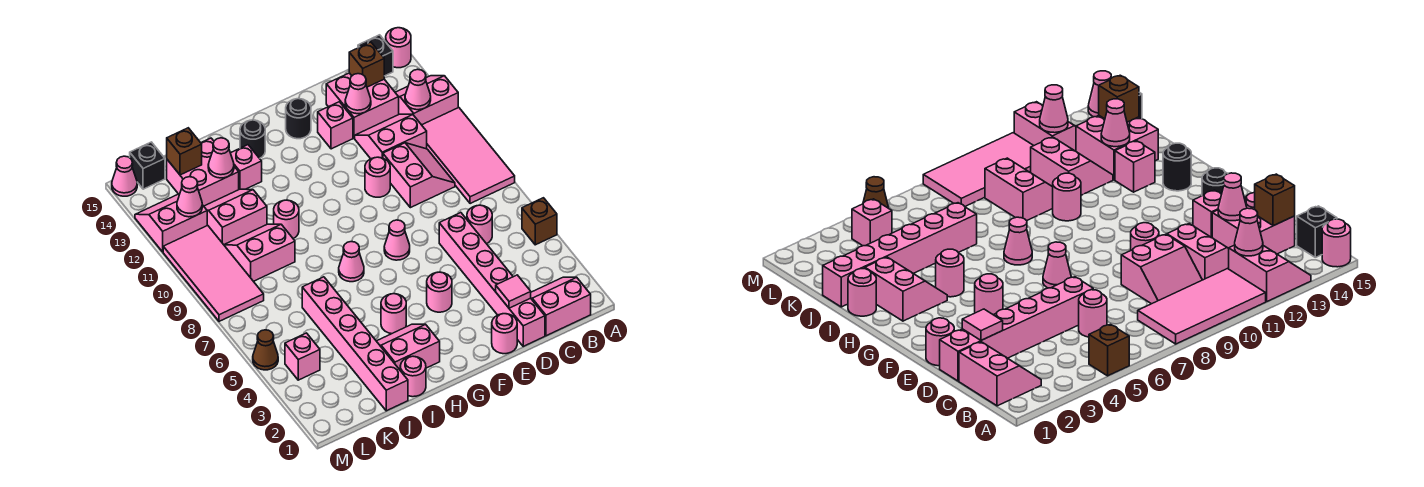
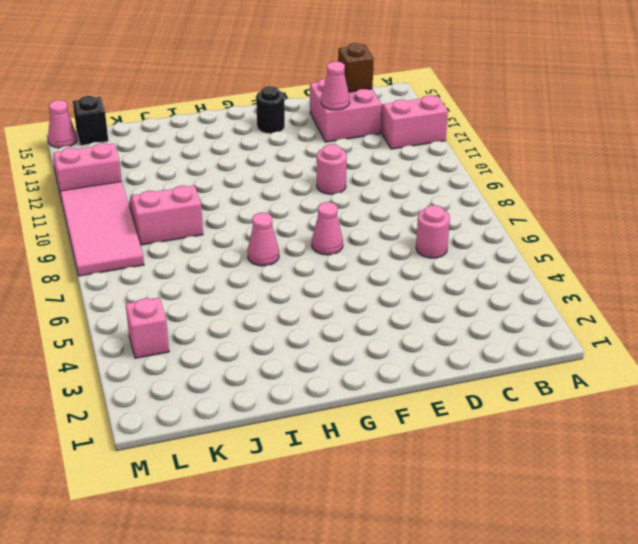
none -> brown 1x1 brick [522,198,557,245]
none -> pink 2x4 tile [422,107,515,204]
none -> pink 1x1 round brick [386,28,411,68]
none -> pink 2x2 slope [531,277,591,336]

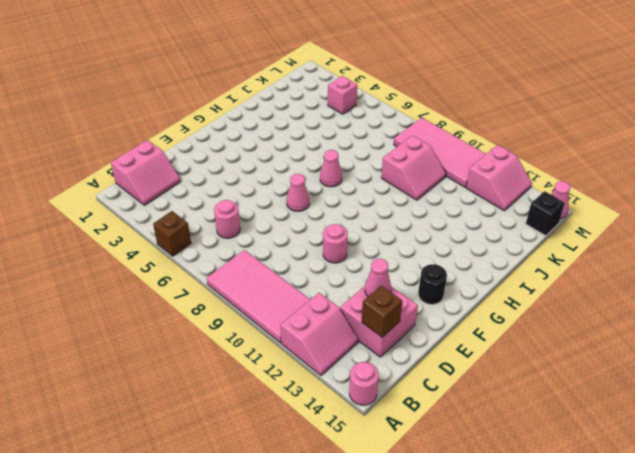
none -> black 1x1 brick [358,35,393,76]
none -> pink 2x2 slope [383,143,455,208]
none -> pink 2x2 slope [355,114,427,159]
none -> pink 1x6 brick [439,213,545,346]

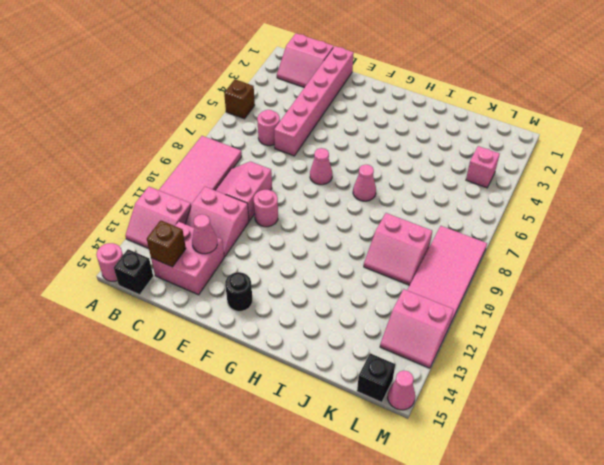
none -> pink 1x1 round brick [492,314,517,354]
none -> pink 1x1 brick [318,102,353,149]
none -> pink 1x1 round brick [427,272,452,312]
none -> pink 2x2 slope [377,324,440,370]

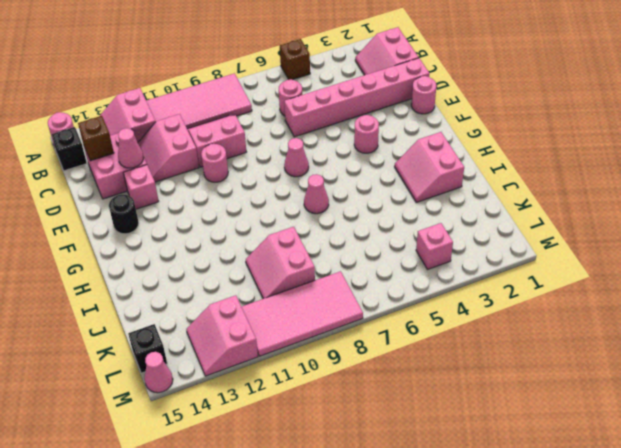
none -> pink 1x1 round brick [381,293,406,334]
none -> black 1x1 round brick [240,120,265,158]
none -> pink 1x1 round brick [400,356,426,397]
none -> pink 1x1 round brick [274,200,299,239]

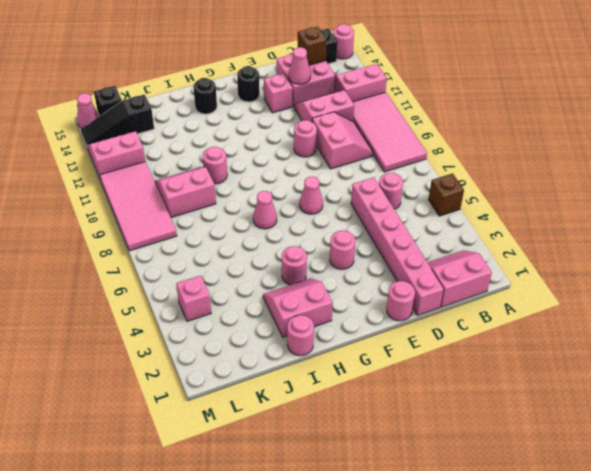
black 1x3 slope [81,95,154,146] -> pink 2x2 brick [167,138,239,206]
none -> pink 1x1 brick [231,145,262,189]
none -> pink 1x6 brick [302,277,408,411]
none -> pink 2x2 slope [204,189,267,245]
none -> brown 1x1 cone [253,330,278,370]

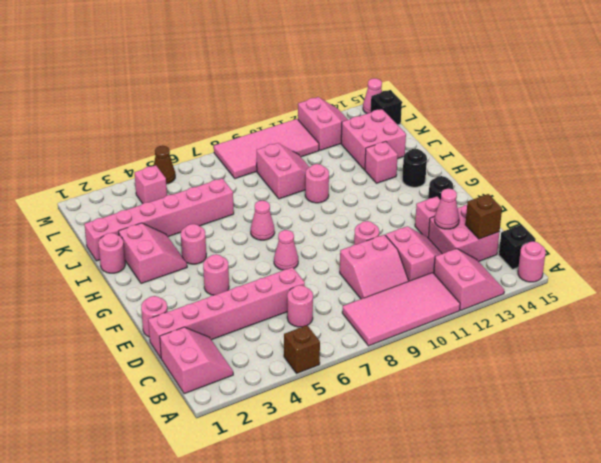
none -> pink 2x2 slope [204,189,267,245]
none -> pink 1x1 cone [405,69,431,110]
none -> pink 1x1 tile [496,275,531,308]
none -> pink 1x1 cone [208,138,234,178]

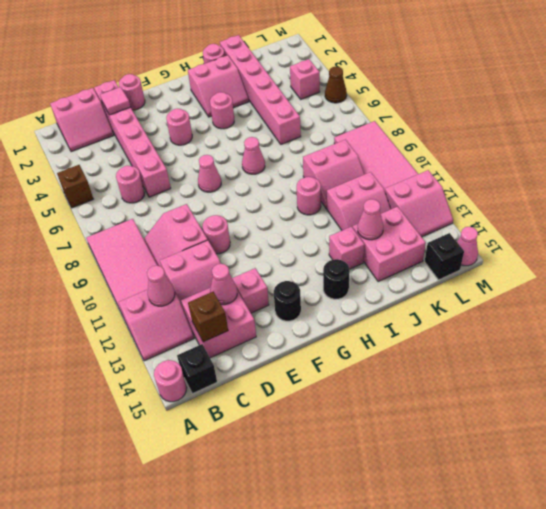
none -> brown 1x1 brick [167,128,202,175]
none -> pink 1x1 cone [177,177,202,217]

